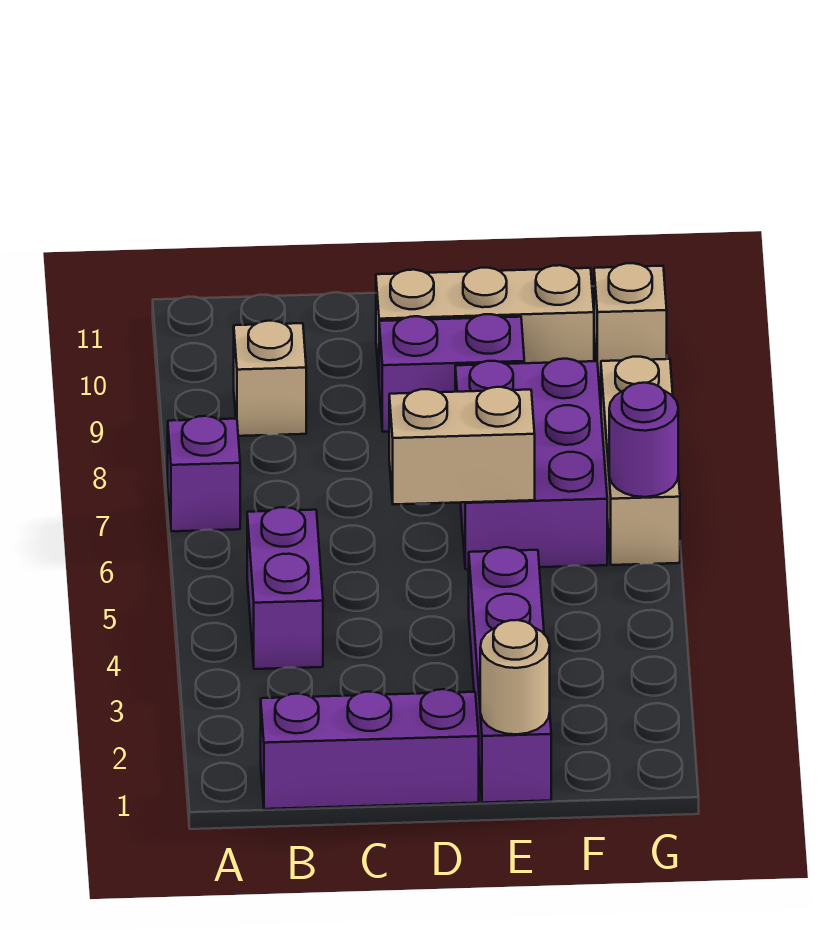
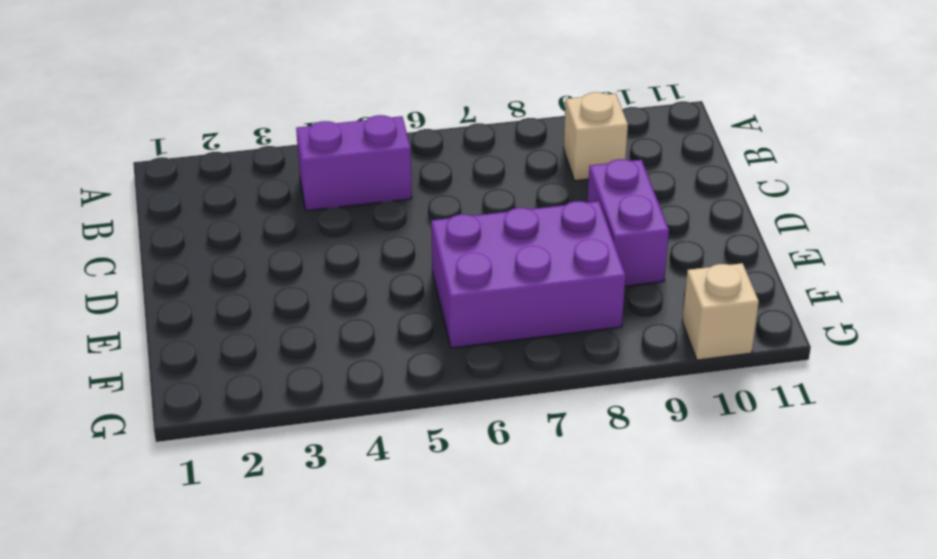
none -> purple 1x1 brick [168,416,240,531]
none -> purple 1x3 brick [261,689,479,809]
none -> tan 1x3 brick [376,265,594,377]

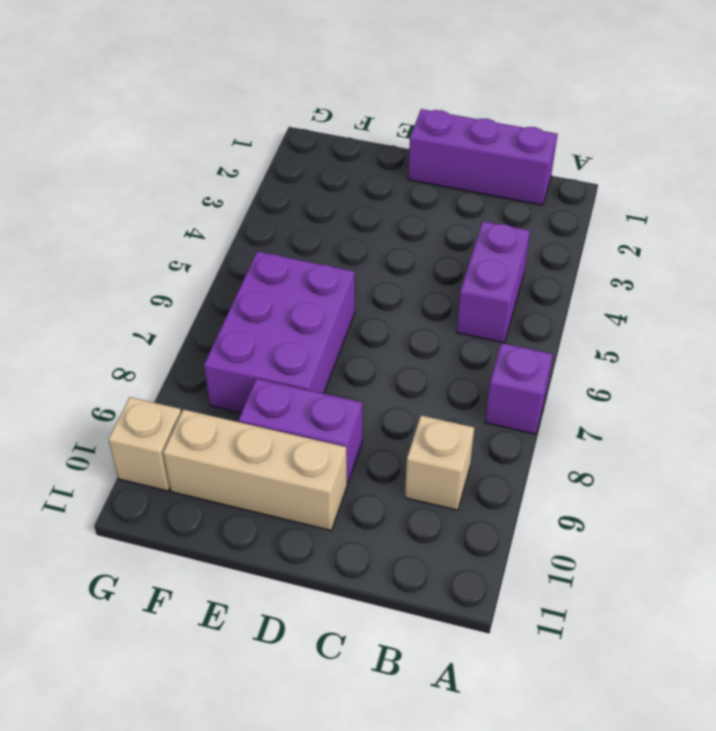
none -> purple 1x4 brick [469,547,551,803]
none -> tan 1x3 brick [601,357,680,565]
none -> tan 1x2 brick [389,387,535,504]

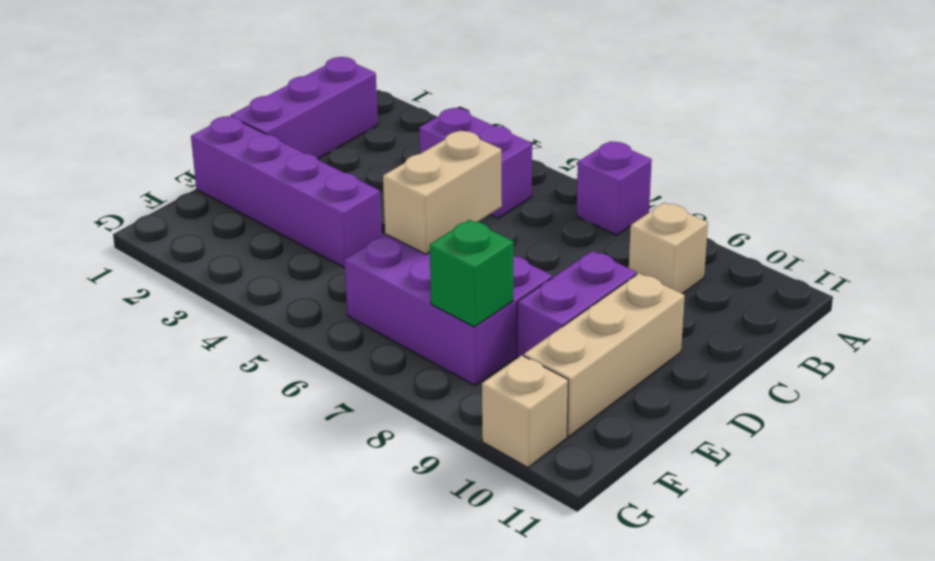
green 1x1 brick [430,220,513,327] -> none
none -> tan 1x3 brick [601,357,680,565]
none -> tan 1x1 round brick [480,620,550,734]
none -> purple 1x1 round brick [609,383,678,497]

